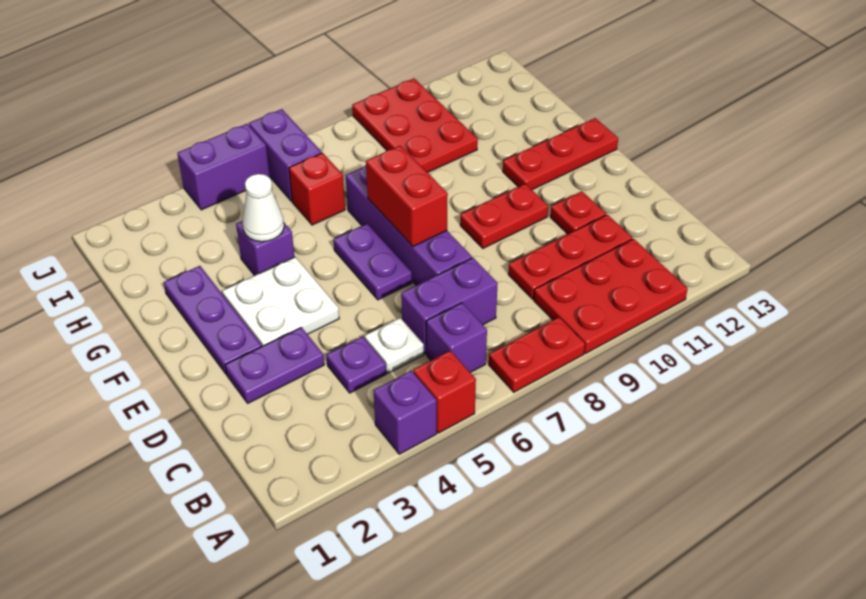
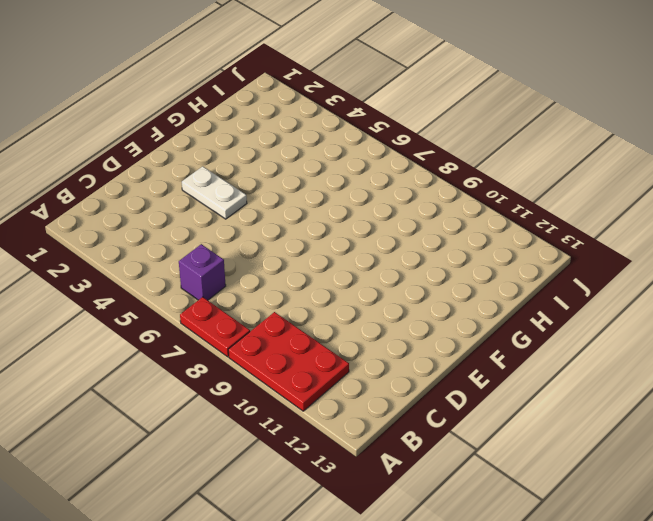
white 1x2 plate [182,166,247,219] -> white 2x2 plate [222,257,339,346]
none -> purple 1x1 brick [373,371,437,454]
none -> red 1x1 brick [413,351,476,433]
none -> purple 1x1 plate [326,336,386,393]

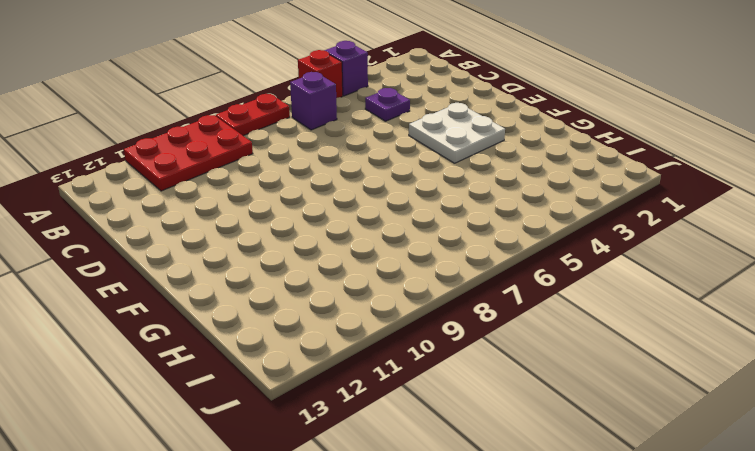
none -> white 1x1 plate [365,318,424,373]
none -> purple 1x2 brick [401,258,498,354]
none -> red 1x3 plate [508,215,632,299]

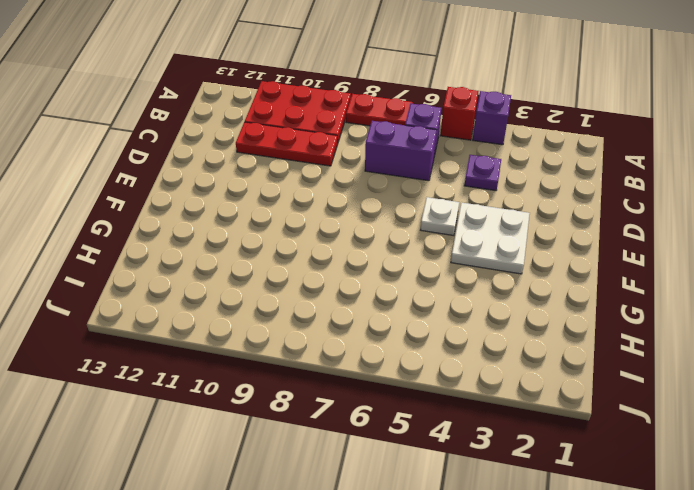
white 1x1 plate [421,197,459,236] -> white 1x1 plate moved to [365,318,424,373]
none -> purple 1x2 plate [225,327,324,403]
none -> purple 1x4 brick [346,165,472,285]
none -> red 1x1 plate [550,191,606,234]

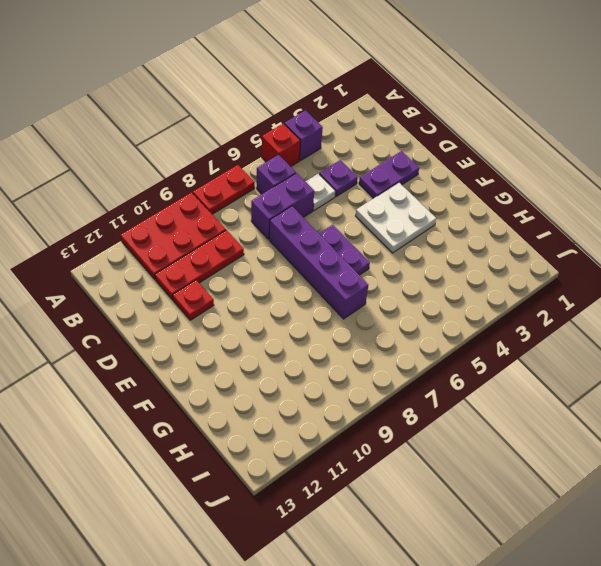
none -> purple 1x3 plate [164,266,262,374]
none -> red 1x2 plate [460,184,548,248]
none -> red 1x3 plate [503,118,618,190]

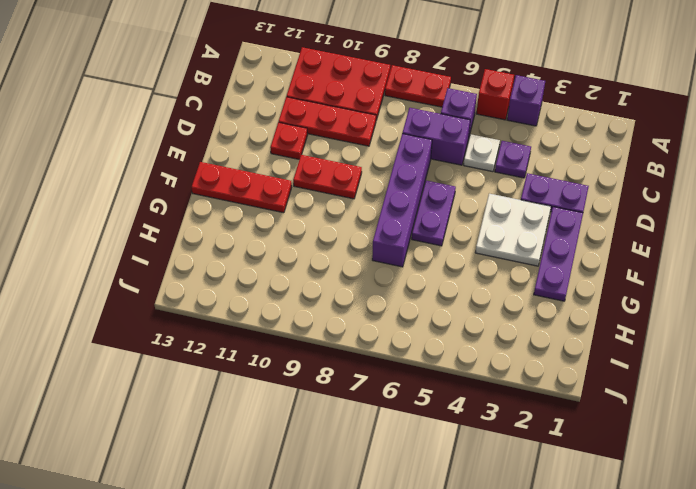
none -> purple 1x1 brick [236,221,294,276]
none -> red 1x1 brick [289,153,345,225]
none -> red 2x3 plate [352,79,478,173]

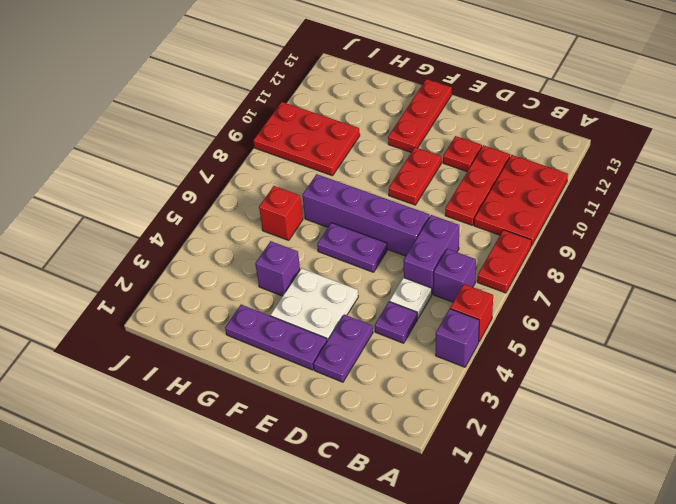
none -> purple 1x2 brick [249,109,322,201]
none -> purple 1x2 brick [177,124,270,210]
none -> red 1x2 brick [366,146,448,246]

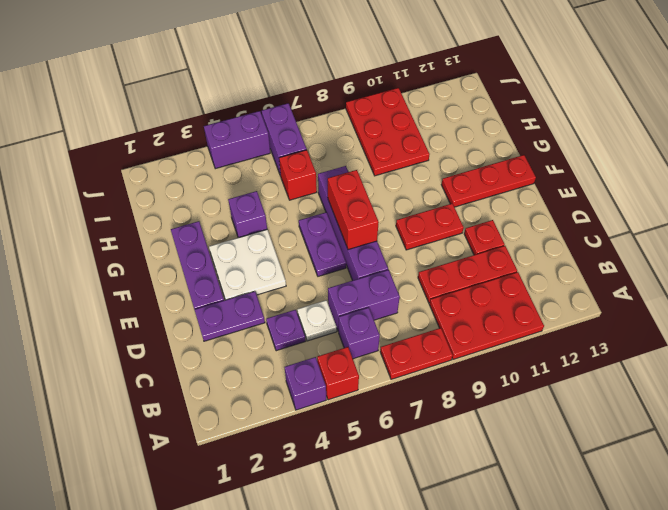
none -> white 1x1 cone [242,174,284,242]

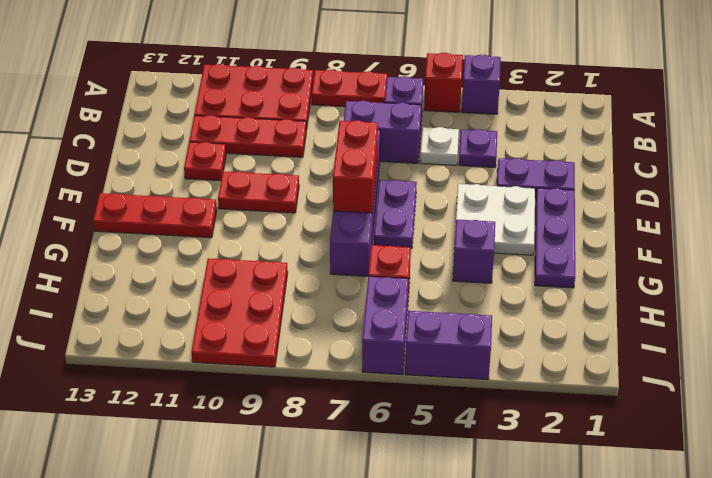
none -> white 1x1 cone [242,174,284,242]

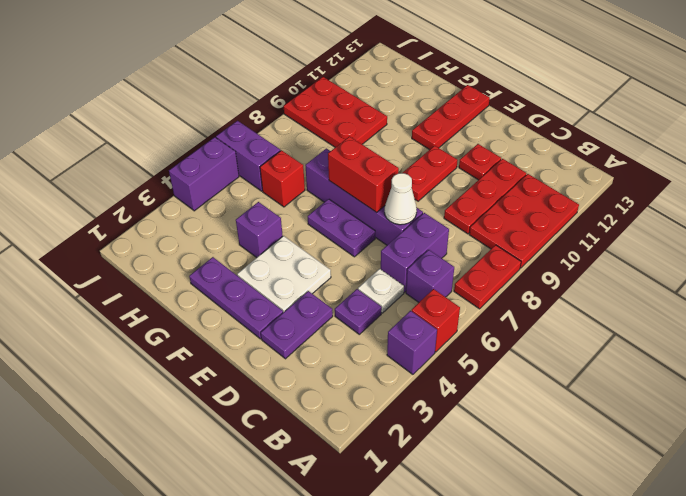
white 1x1 cone [385,173,417,225] -> white 1x1 cone moved to [242,174,284,242]

